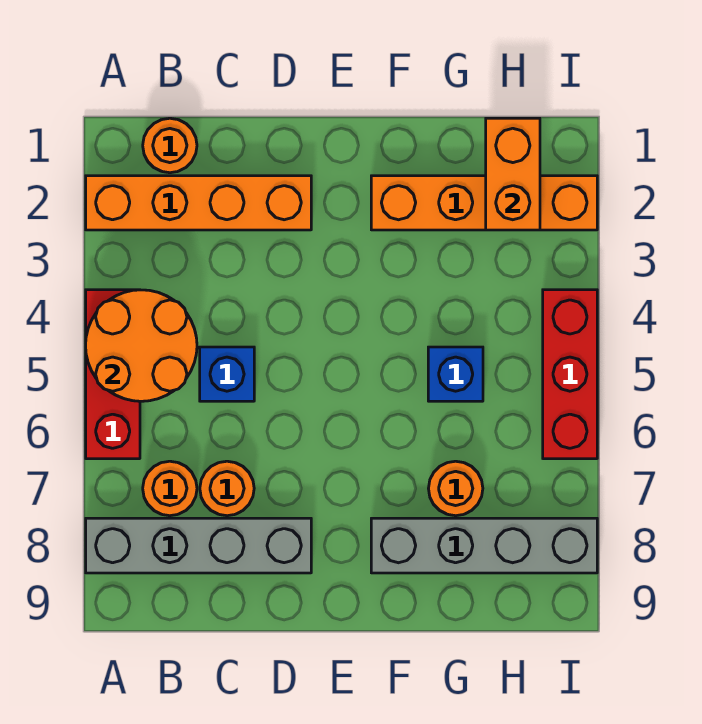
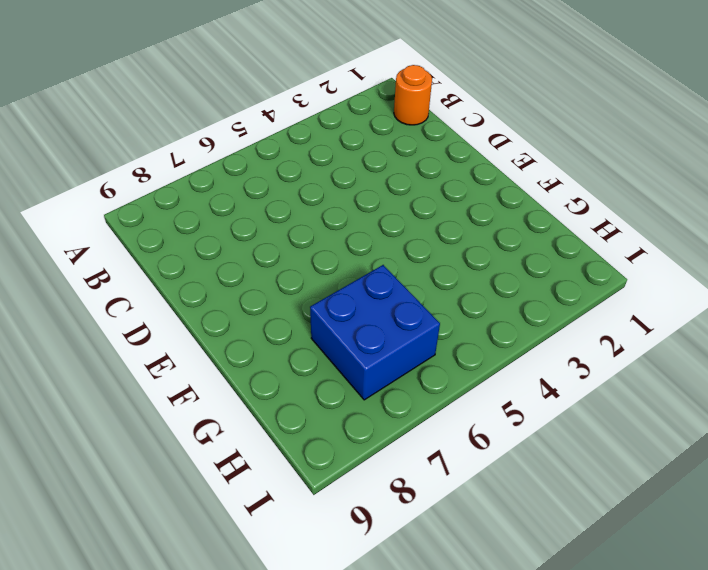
blue 2x2 brick [310,265,440,400] -> orange 1x1 round brick [429,461,483,516]
none -> orange 1x4 brick [86,176,311,230]
none -> red 1x3 brick [86,290,140,459]
none -> grey 1x4 brick [86,518,311,573]

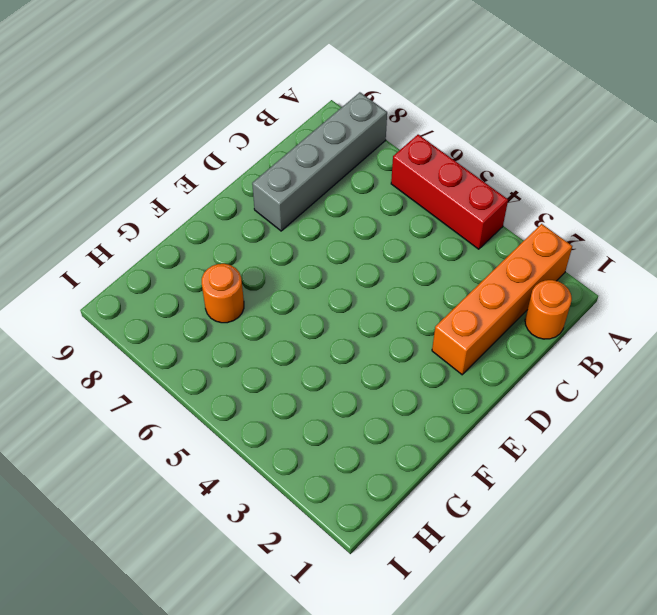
none -> orange 1x1 round brick [143,461,197,516]
none -> blue 1x1 brick [200,347,254,401]
none -> orange 1x1 round brick [200,461,254,516]

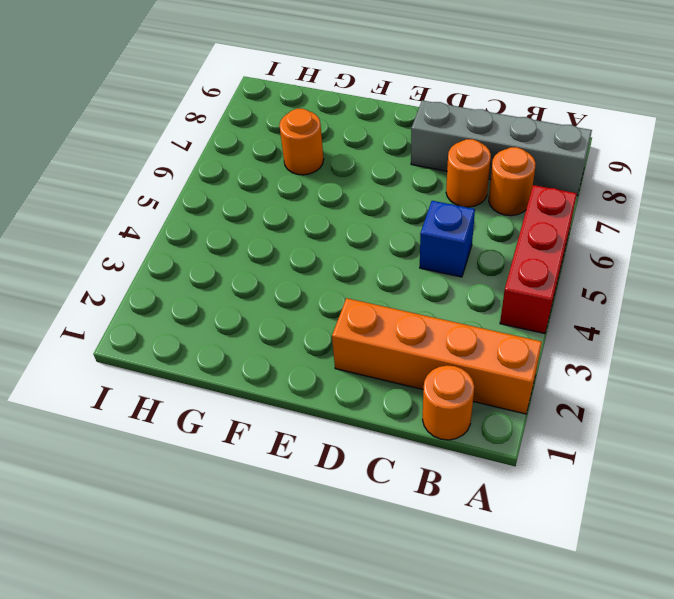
none -> orange 1x4 brick [371,176,597,230]
none -> grey 1x4 brick [371,518,597,573]
none -> blue 1x1 brick [428,347,483,401]

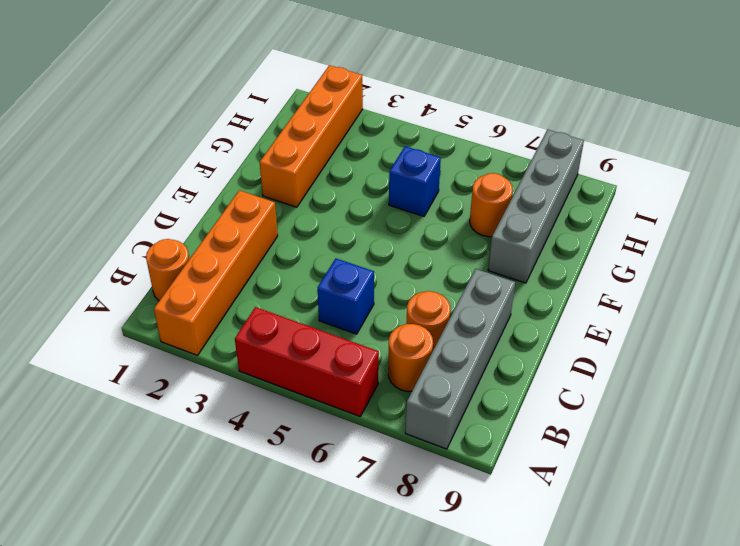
none -> red 1x3 brick [543,290,597,459]
none -> orange 2x2 round brick [86,290,197,401]
none -> orange 1x2 brick [486,118,540,230]

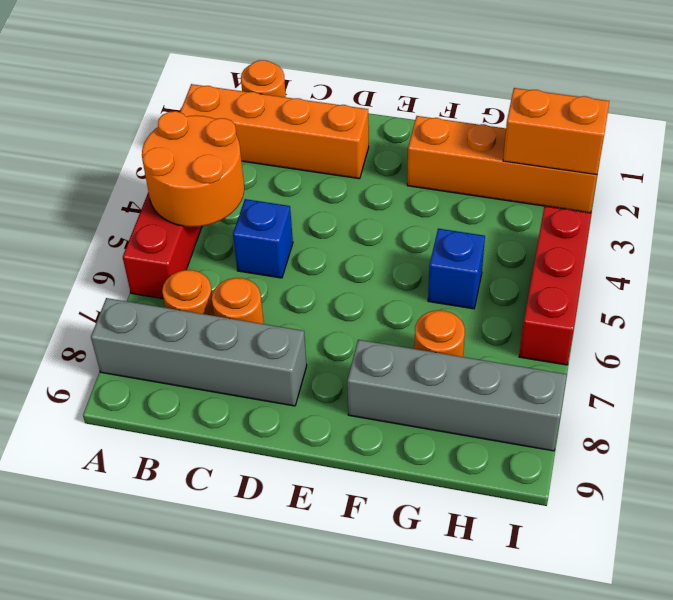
orange 1x2 brick [503,88,609,175] -> orange 1x2 brick turned to [486,118,540,230]

